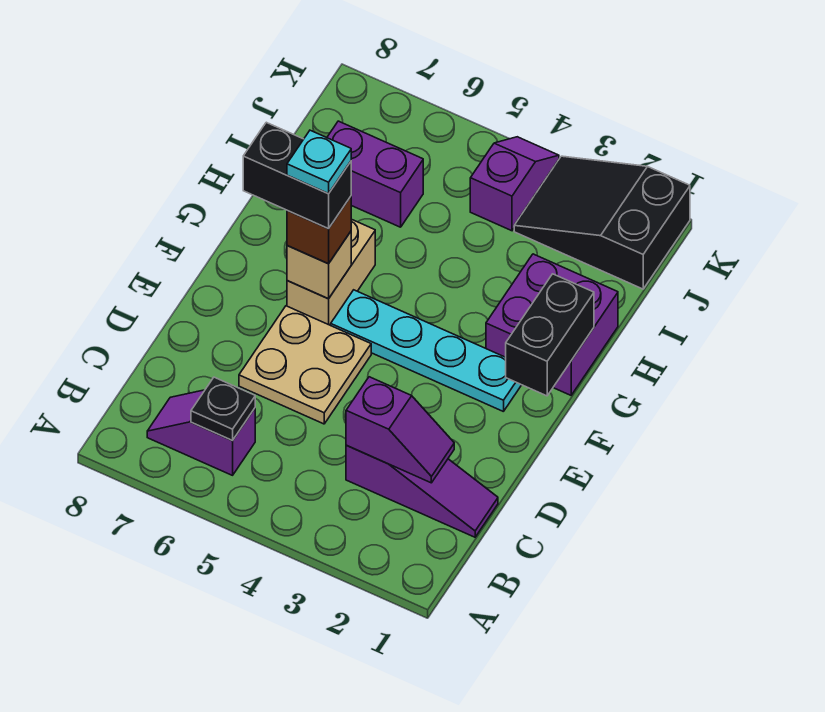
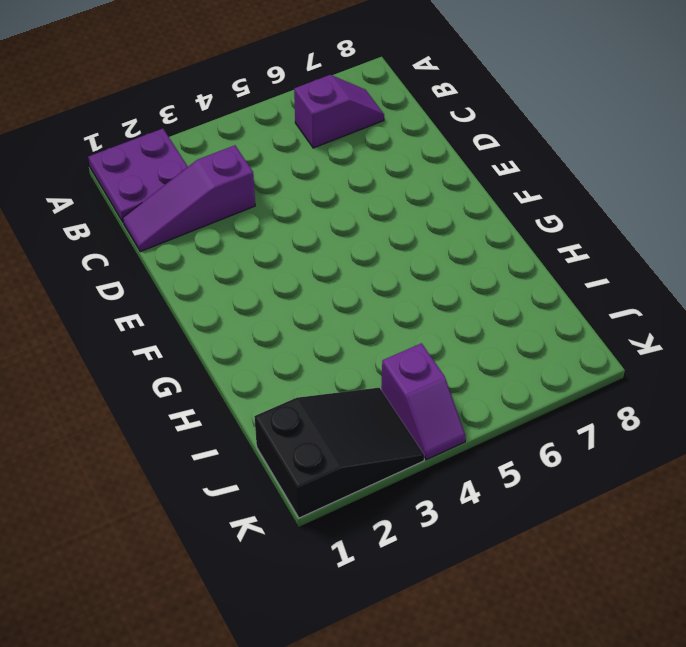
purple 2x2 plate [88,129,188,222] -> none
none -> tan 2x2 plate [239,306,371,424]
none -> cyan 1x4 plate [331,290,521,412]
none -> tan 1x2 brick [287,219,375,325]

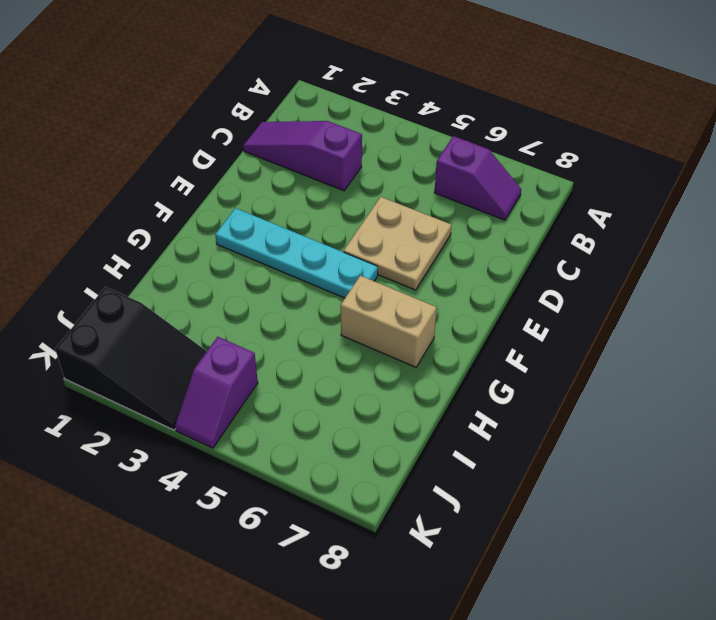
tan 1x2 brick [341,276,437,367] -> tan 1x2 brick turned to [287,219,375,325]
none -> purple 2x2 brick [486,254,618,395]
none -> purple 1x2 brick [327,121,423,227]
none -> black 1x1 plate [191,377,255,441]

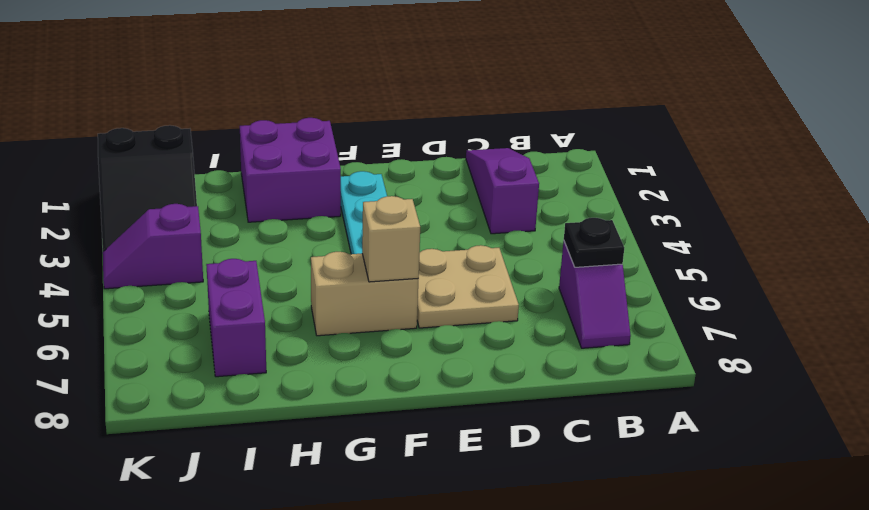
none -> purple 1x2 slope [346,377,454,483]
none -> black 1x2 brick [506,274,594,396]
none -> brown 1x1 brick [287,197,351,264]

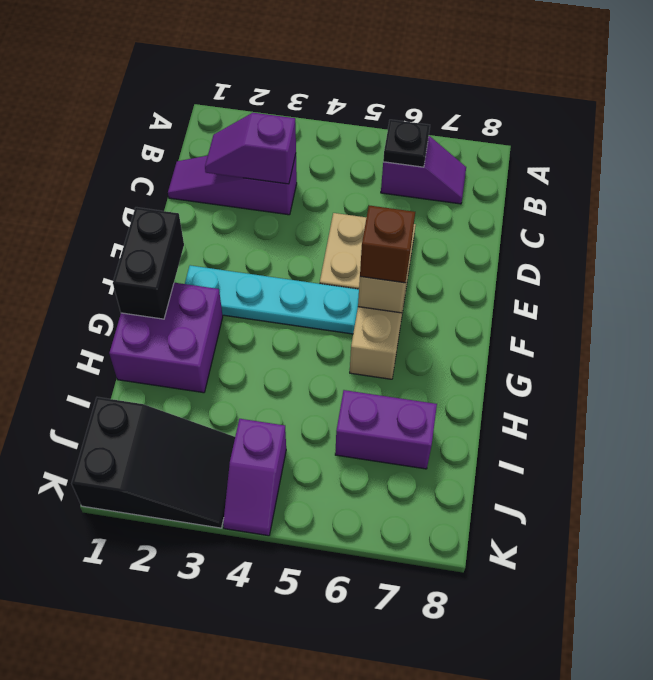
none -> black 1x2 brick [243,122,351,229]
none -> cyan 1x1 plate [287,130,351,194]

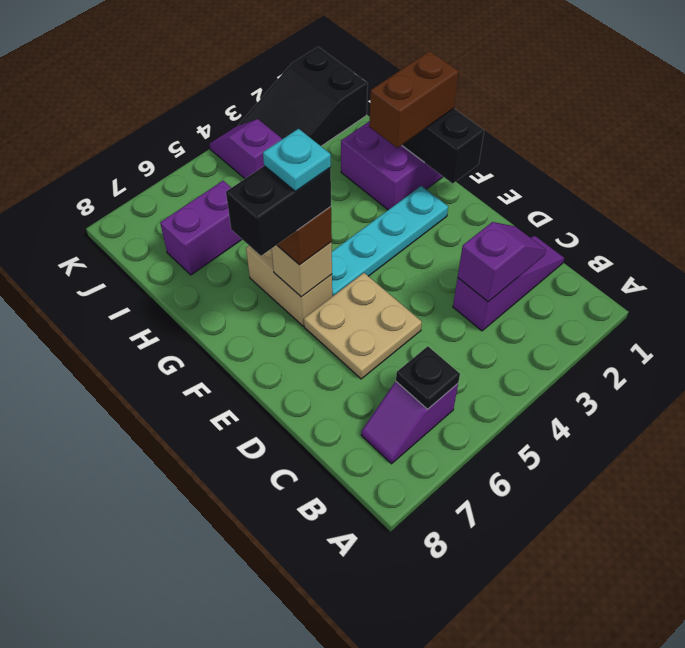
brown 1x2 brick [369,51,459,148] -> none

